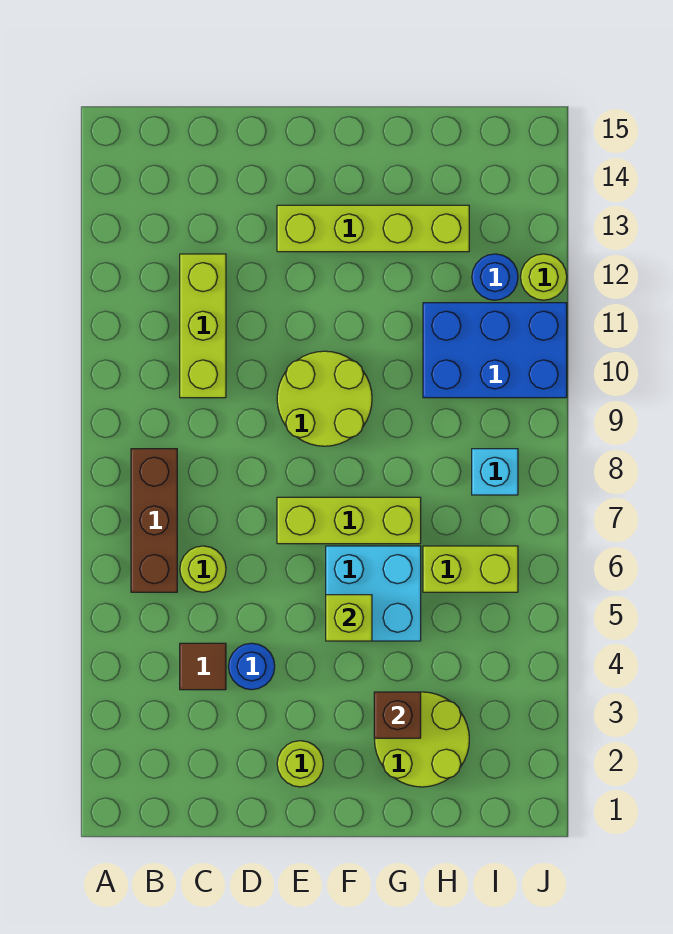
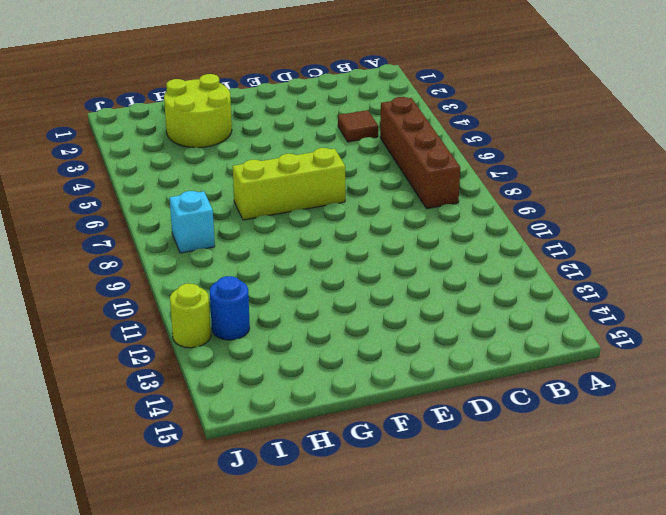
brown 1x4 brick [380,97,460,209] -> brown 1x3 brick [131,449,177,592]
none -> lime 1x1 round brick [180,546,226,592]
none -> lime 1x3 brick [180,254,226,398]
none -> blue 1x1 round brick [229,643,275,690]

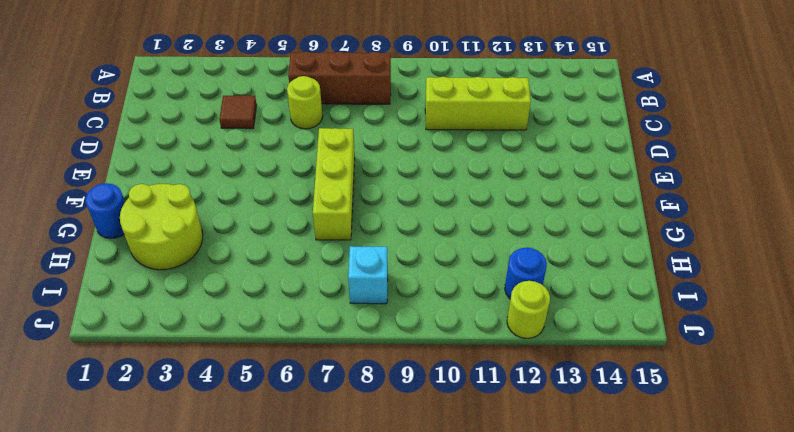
blue 1x1 round brick [85,183,125,239] -> blue 1x1 round brick moved to [229,643,275,690]
none -> lime 1x1 round brick [277,741,323,787]
none -> lime 2x2 round brick [277,351,372,446]
none -> lime 1x4 brick [277,205,469,252]

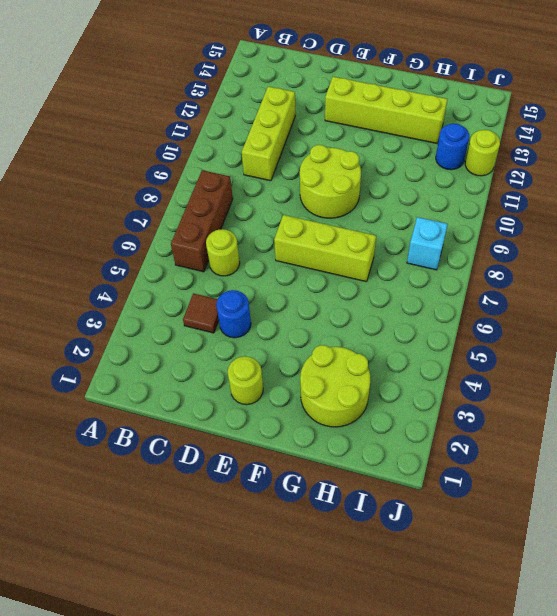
none -> cyan 2x2 brick [326,546,421,641]
none -> lime 1x2 brick [423,546,518,592]
none -> blue 2x3 brick [423,303,567,398]

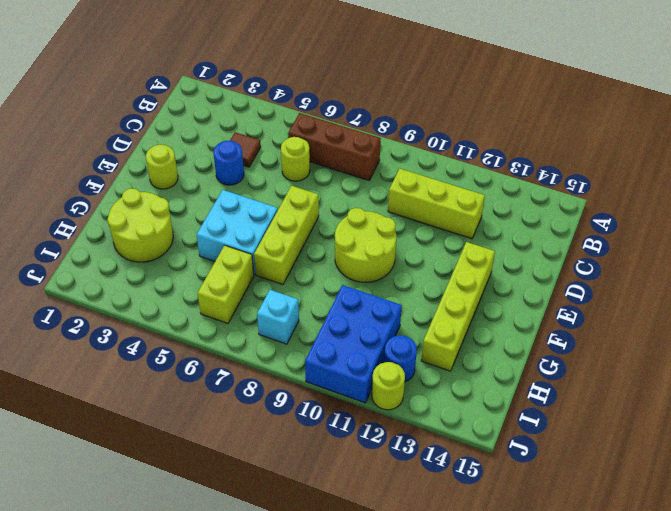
none -> lime 1x1 brick [326,595,372,641]
none -> brown 1x1 brick [374,692,421,738]

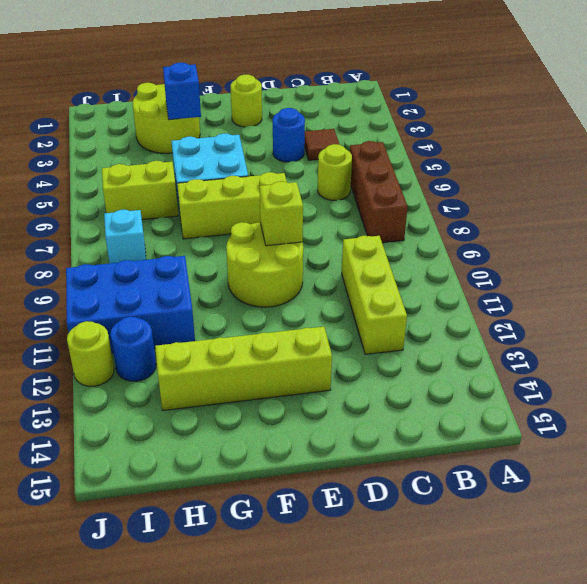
lime 1x1 brick [260,182,303,246] -> lime 1x1 brick moved to [326,595,372,641]
blue 1x1 brick [163,63,201,120] -> brown 1x1 brick [374,692,421,738]

